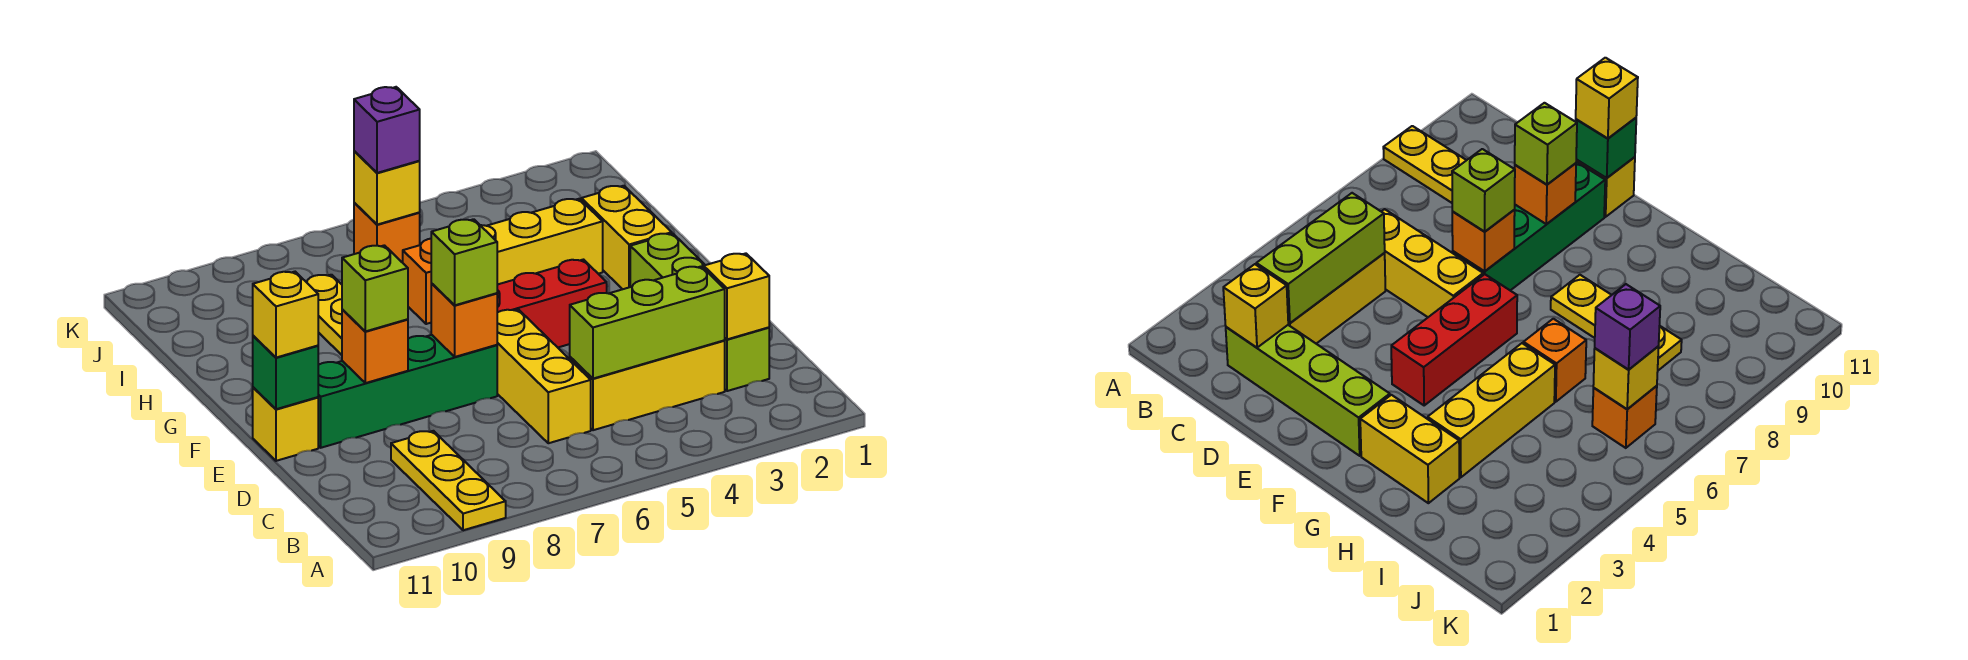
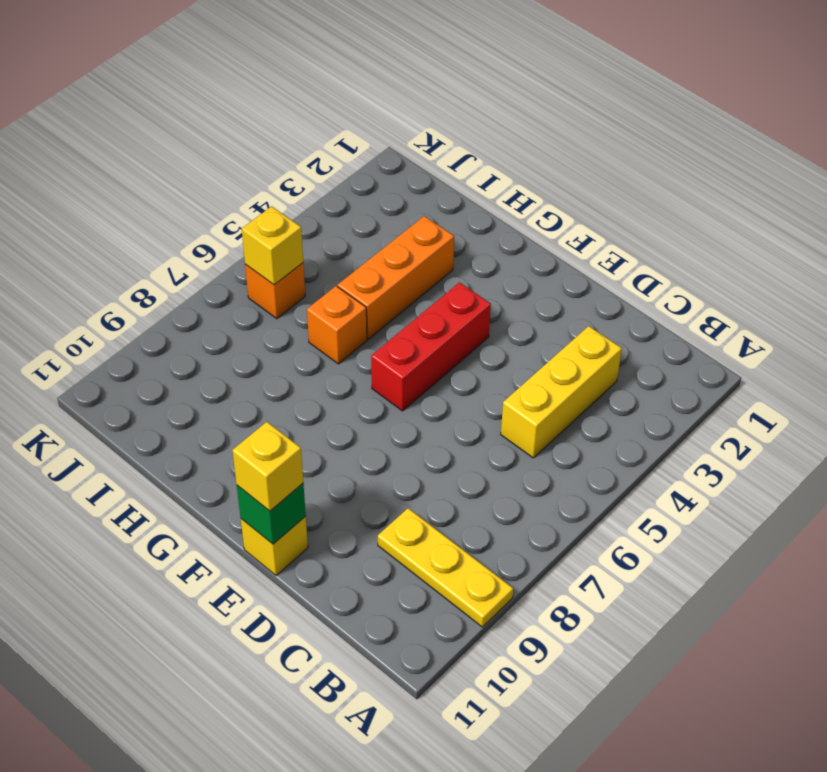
orange 1x3 brick [338,216,454,339] -> yellow 1x3 brick [480,199,603,285]
none -> lime 1x4 brick [630,233,769,391]
none -> yellow 1x3 brick [497,310,591,443]
none -> green 1x4 brick [318,335,497,448]

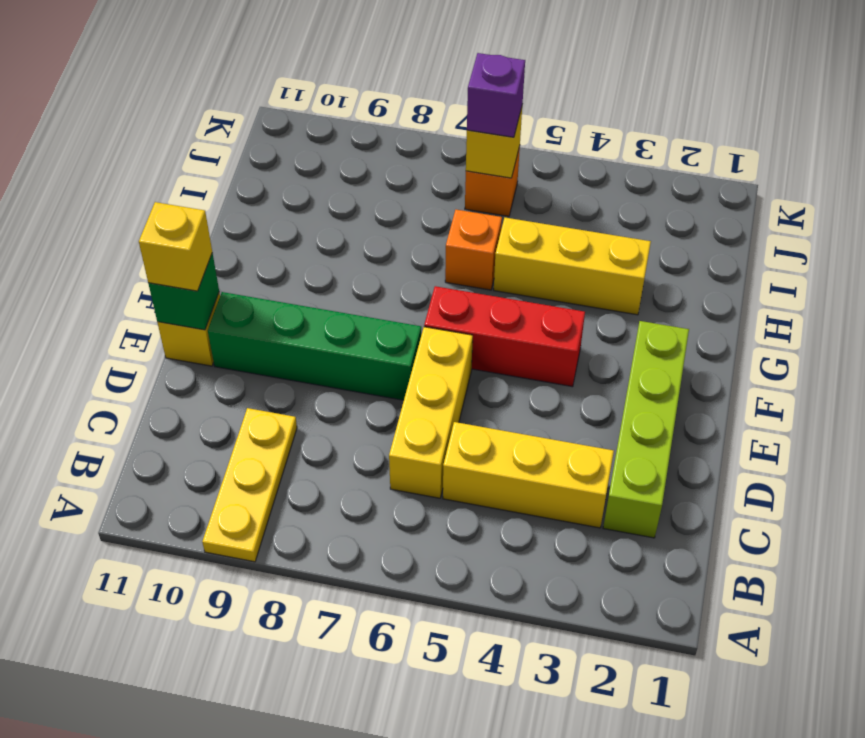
none -> yellow 1x2 brick [581,186,672,289]
none -> yellow 1x3 plate [307,275,342,355]
none -> yellow 1x1 brick [704,253,769,339]

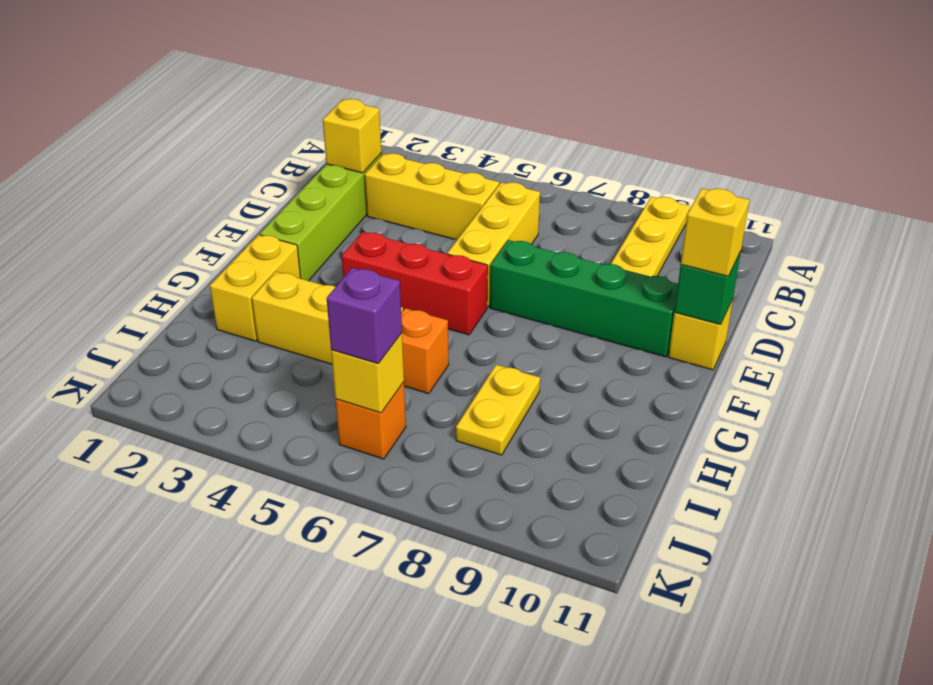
yellow 1x2 plate [456,365,540,455] -> yellow 1x3 plate [307,275,342,355]
none -> lime 1x3 brick [570,266,725,379]
none -> orange 1x1 brick [431,284,497,357]
none -> orange 1x1 brick [342,309,408,383]

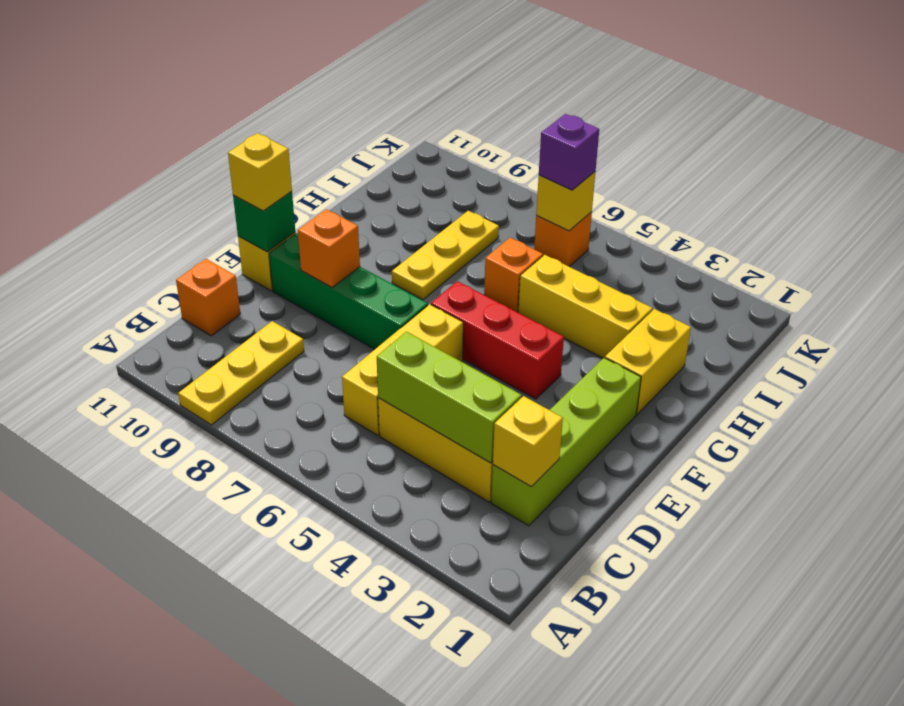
orange 1x1 brick [176,259,240,336] -> orange 1x1 brick moved to [431,284,497,357]
none -> lime 1x1 brick [431,219,497,305]
none -> lime 1x1 brick [342,245,408,331]

